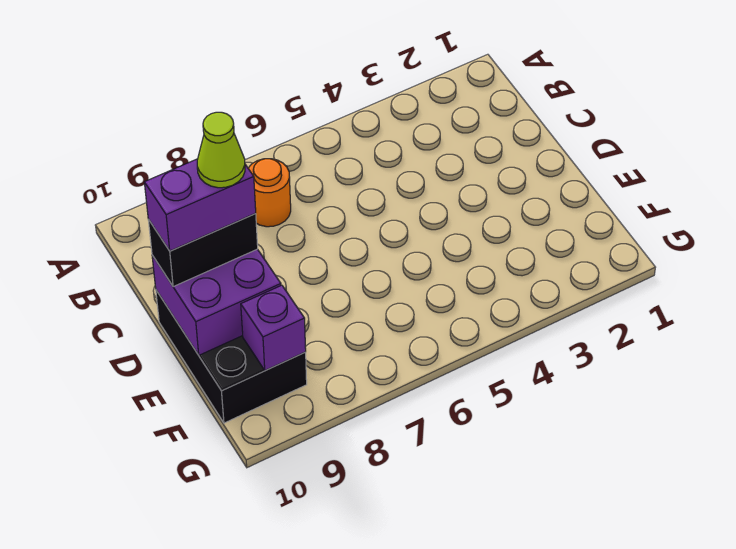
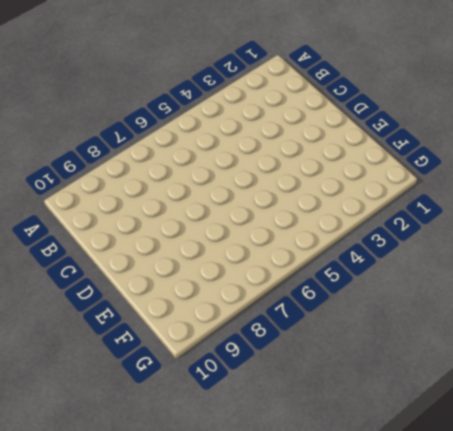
none -> orange 1x1 round brick [248,159,291,227]
none -> black 2x3 brick [156,290,307,423]

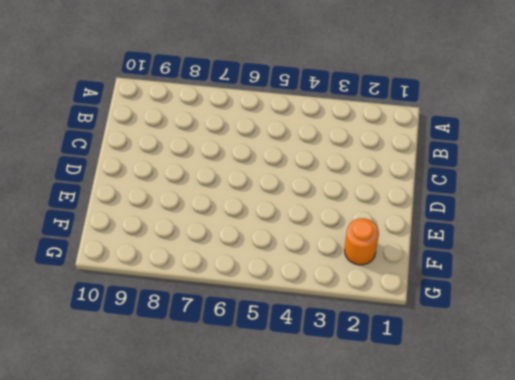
orange 1x1 round brick [345,218,379,265] -> orange 1x1 round brick moved to [248,159,291,227]
none -> black 2x3 brick [156,290,307,423]
none -> purple 2x2 brick [152,249,281,355]

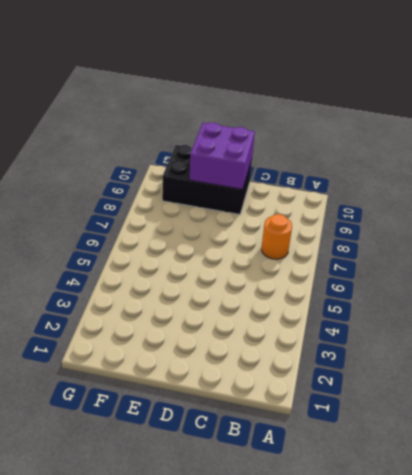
none -> purple 1x1 brick [241,285,306,371]
none -> black 1x2 brick [148,213,258,287]

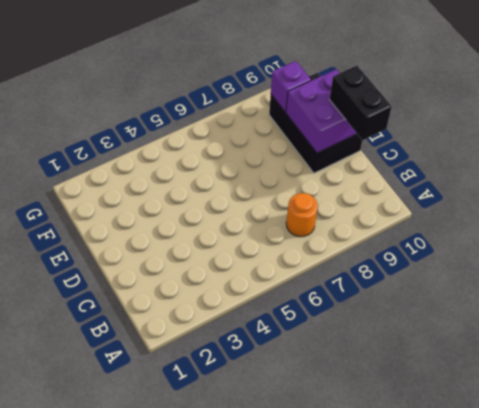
black 1x2 brick [329,66,392,140] -> black 1x2 brick turned to [148,213,258,287]
none -> purple 1x2 brick [144,159,256,251]
none -> lime 1x1 cone [197,112,245,188]

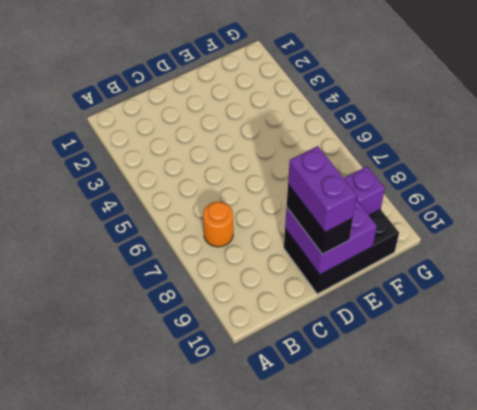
none -> lime 1x1 cone [197,112,245,188]

